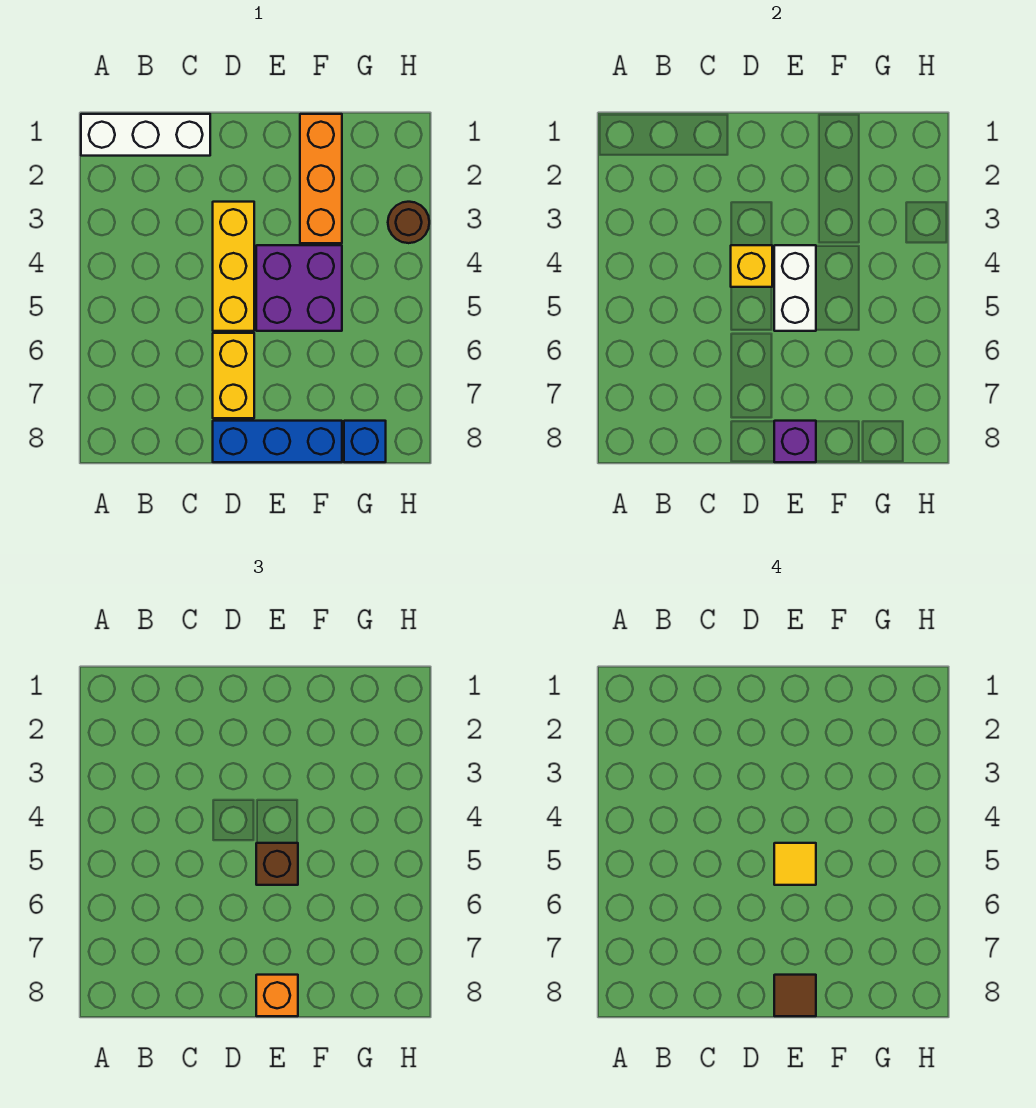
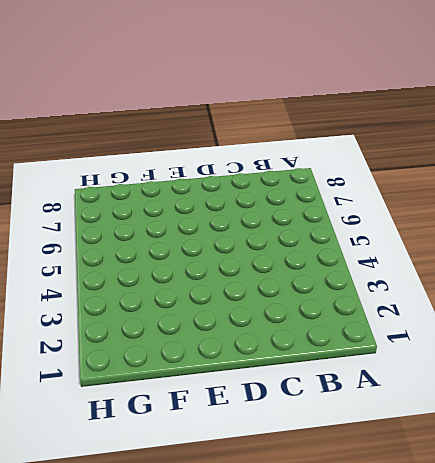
none -> white 1x3 brick [81,114,210,156]
none -> yellow 1x3 brick [213,202,254,331]
none -> yellow 1x2 brick [213,333,254,418]

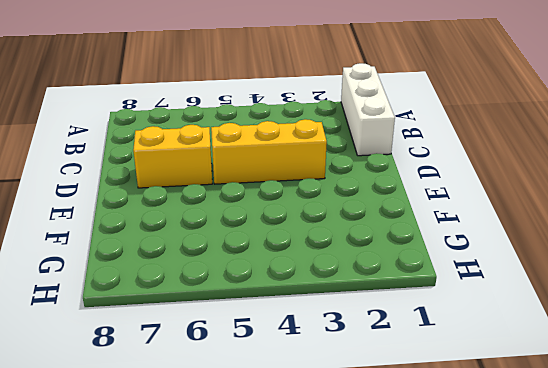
none -> blue 1x3 brick [213,421,342,462]
none -> purple 2x2 brick [256,245,342,331]
none -> orange 1x3 brick [300,114,342,243]

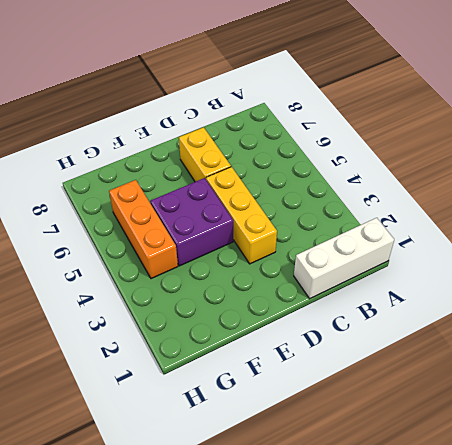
orange 1x3 brick [109,180,178,279] -> orange 1x3 brick moved to [300,114,342,243]
none -> blue 1x3 brick [213,421,342,462]
none -> blue 1x1 brick [344,421,386,462]
none -> brown 1x1 round brick [388,202,429,243]

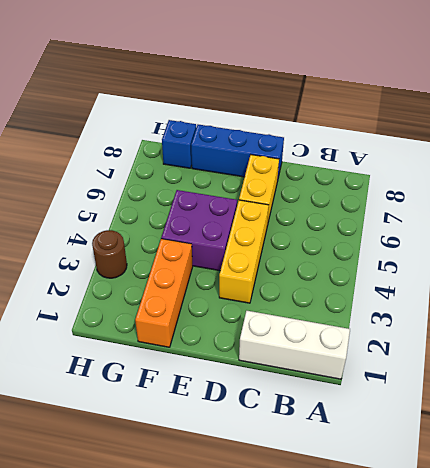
none -> yellow 1x1 brick [731,245,772,287]
none -> white 1x2 brick [774,245,816,331]
none -> purple 1x1 brick [774,421,816,462]

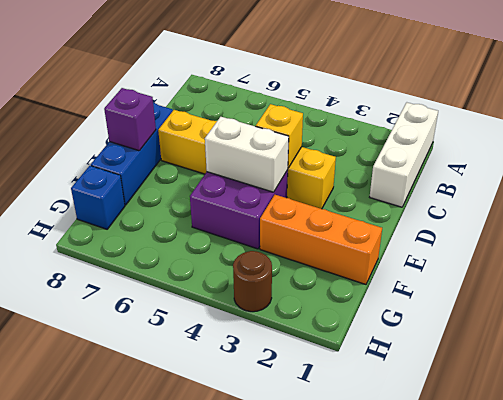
none -> brown 1x1 brick [256,843,298,885]
none -> orange 1x1 brick [256,975,298,1016]
none -> yellow 1x1 tile [774,843,816,885]

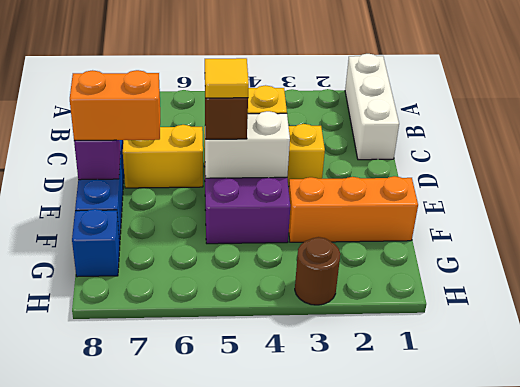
orange 1x2 brick [70,70,160,140] -> orange 1x1 brick [256,975,298,1016]
none -> brown 1x1 tile [774,975,816,1016]

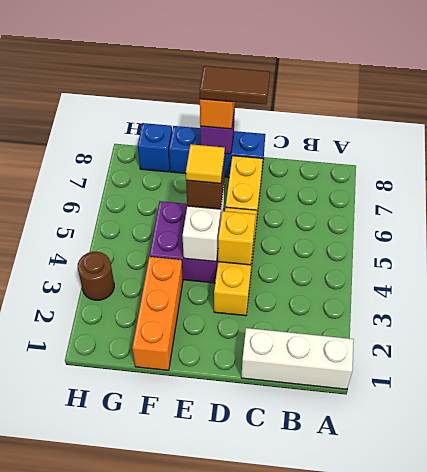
brown 1x2 tile [200,66,270,105] -> brown 1x1 tile [774,975,816,1016]

